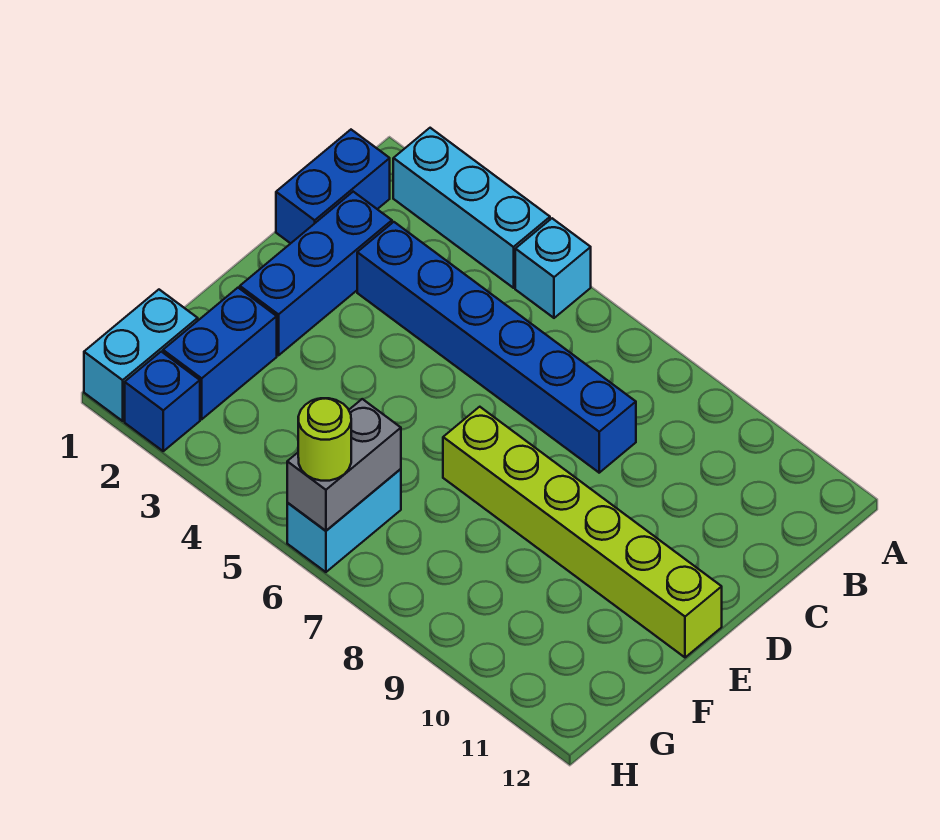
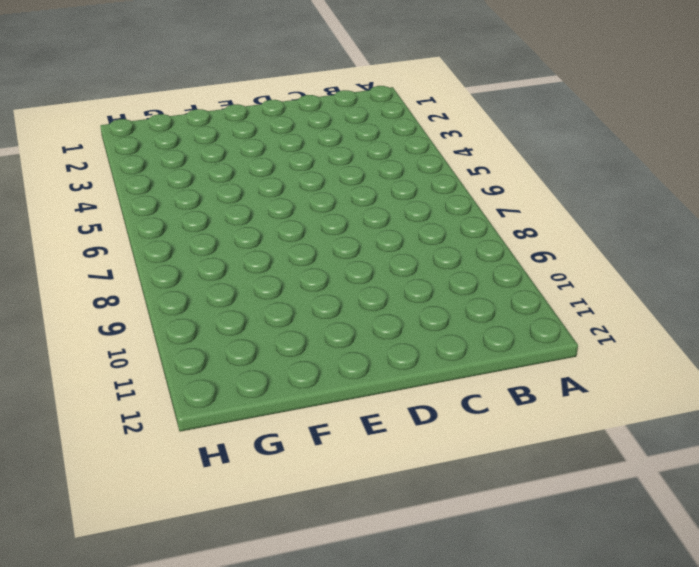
none -> cyan 1x3 brick [393,128,550,288]
none -> cyan 1x1 brick [515,218,591,318]
none -> blue 1x2 brick [276,130,390,243]

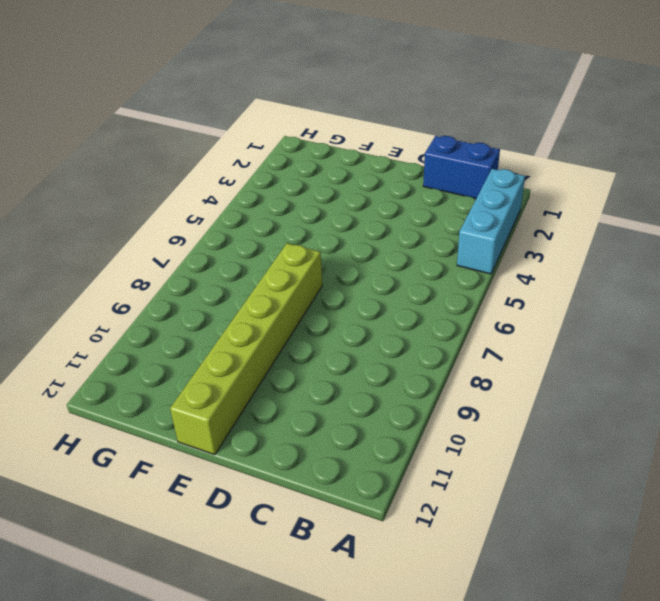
none -> cyan 1x1 brick [515,218,591,318]
none -> blue 1x3 brick [240,192,392,355]
none -> blue 1x6 brick [357,222,636,473]

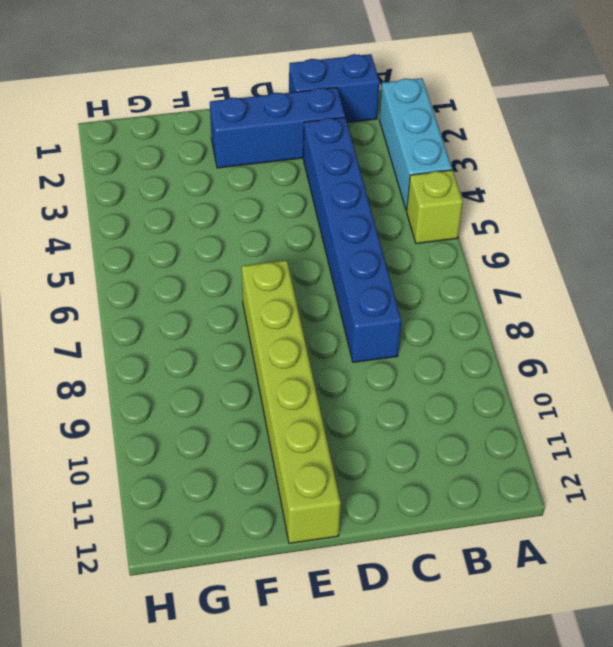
lime 1x1 brick [407,170,463,244] -> cyan 1x1 brick [515,218,591,318]
none -> blue 1x2 brick [163,288,277,419]
none -> cyan 1x2 brick [84,290,198,421]
none -> cyan 1x2 brick [287,469,401,572]

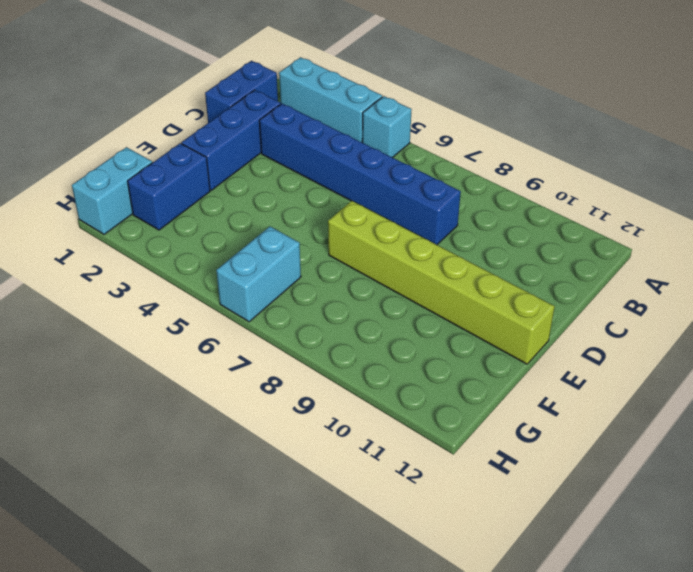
none -> blue 1x1 brick [125,352,200,451]
none -> grey 1x2 brick [287,399,401,531]
none -> lime 1x1 round brick [298,398,351,481]

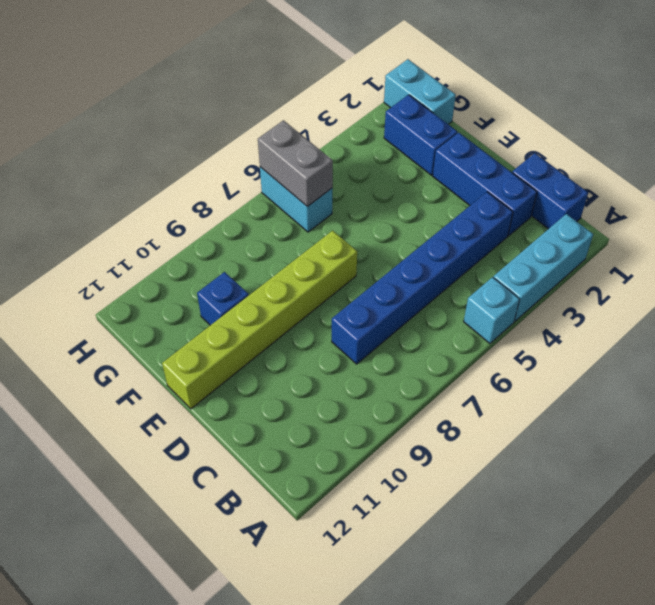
blue 1x1 brick [197,272,249,325] -> blue 1x1 brick moved to [125,352,200,451]
none -> lime 1x1 round brick [298,398,351,481]

